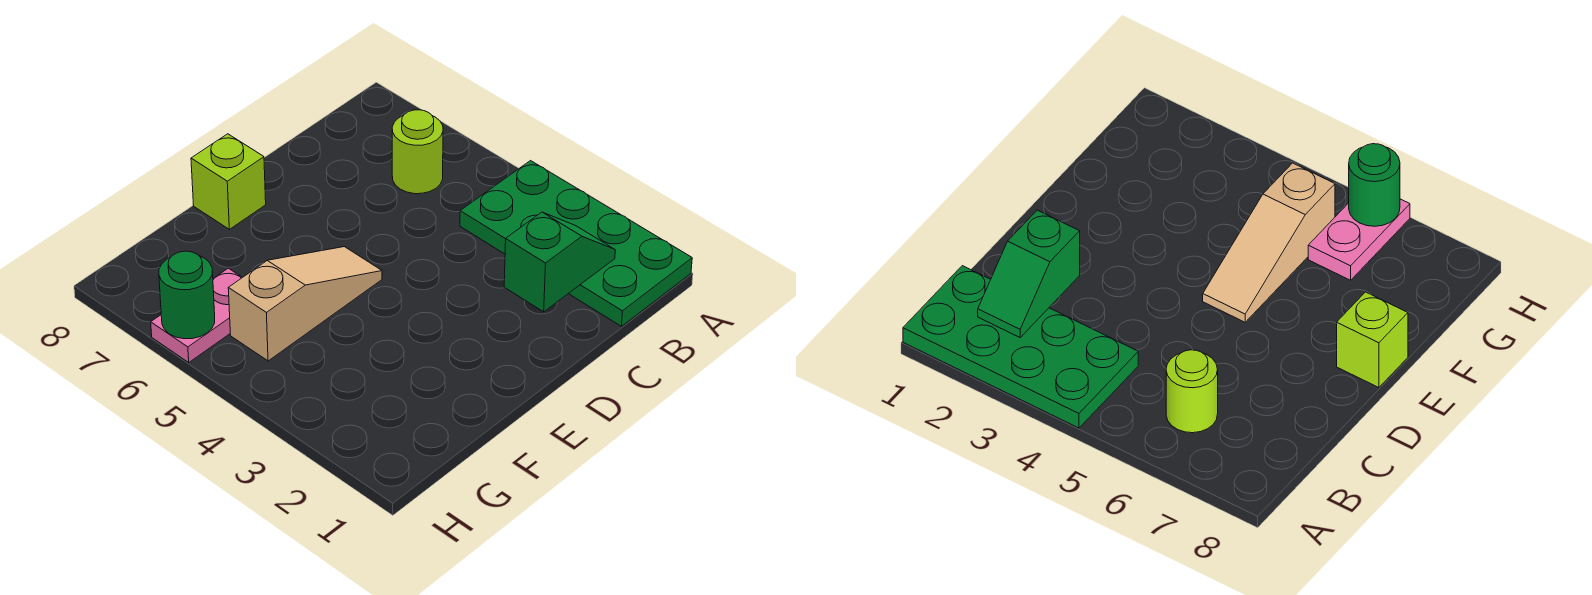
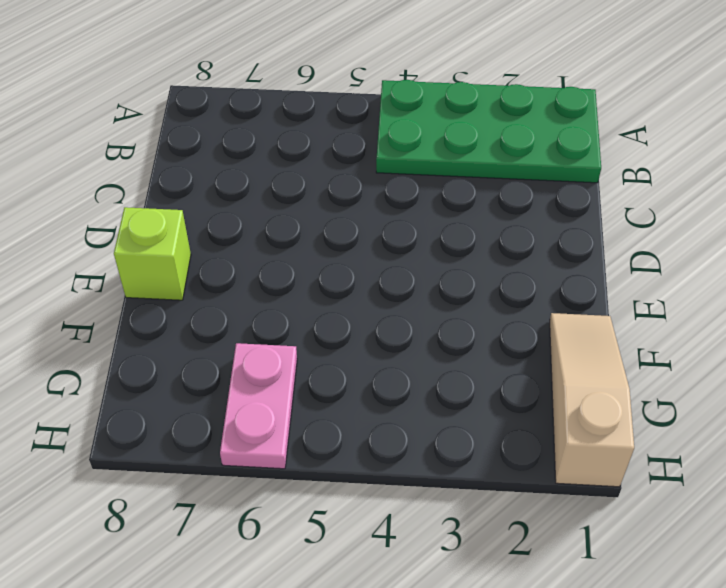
tan 1x3 slope [550,313,634,487] -> tan 1x3 slope moved to [228,247,382,361]
none -> lime 1x1 round brick [392,110,443,194]
none -> green 1x2 slope [504,212,615,312]

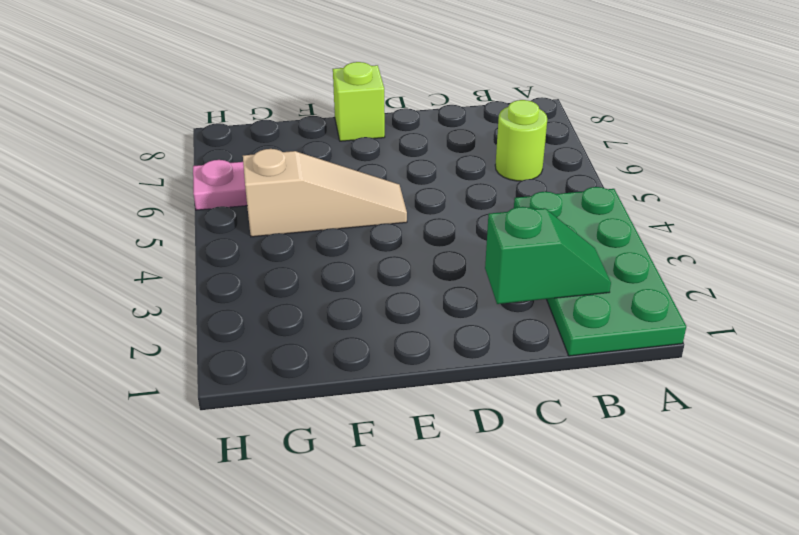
none -> green 1x1 round brick [159,251,215,339]

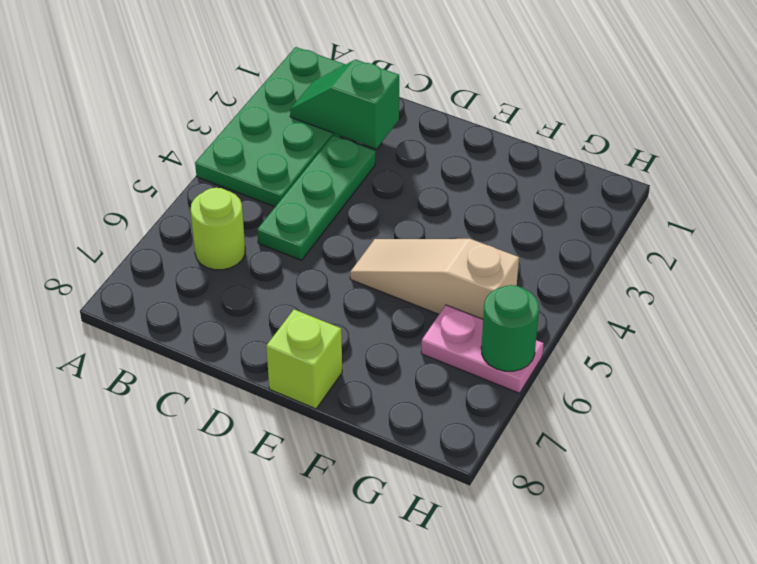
green 1x3 plate [257,135,375,260] -> none

